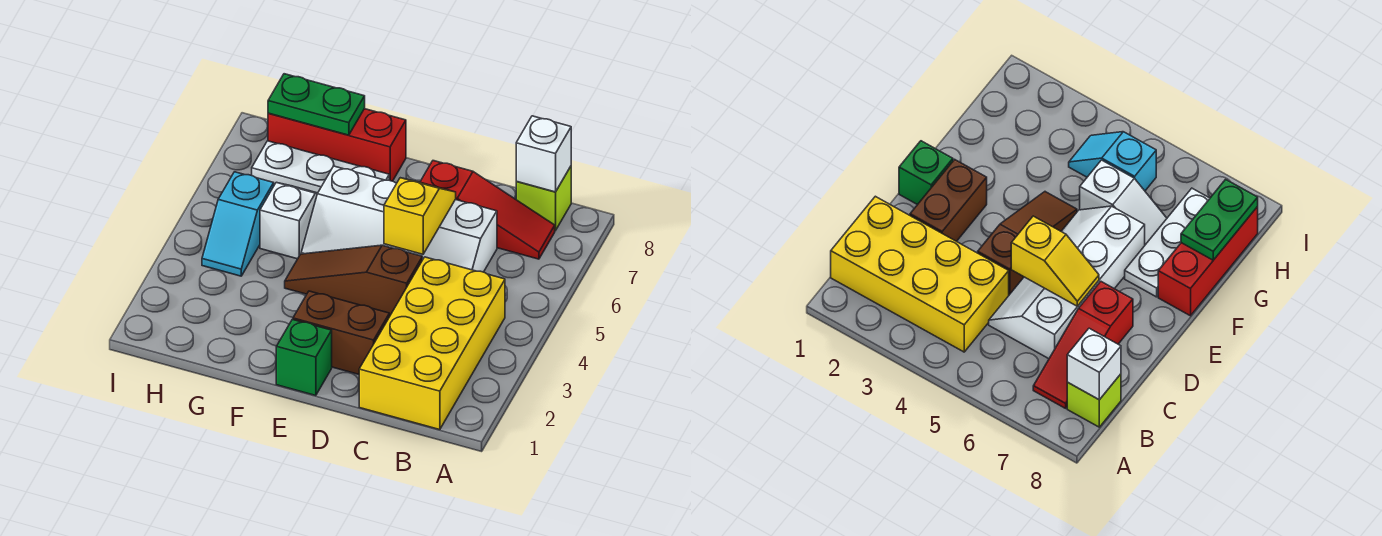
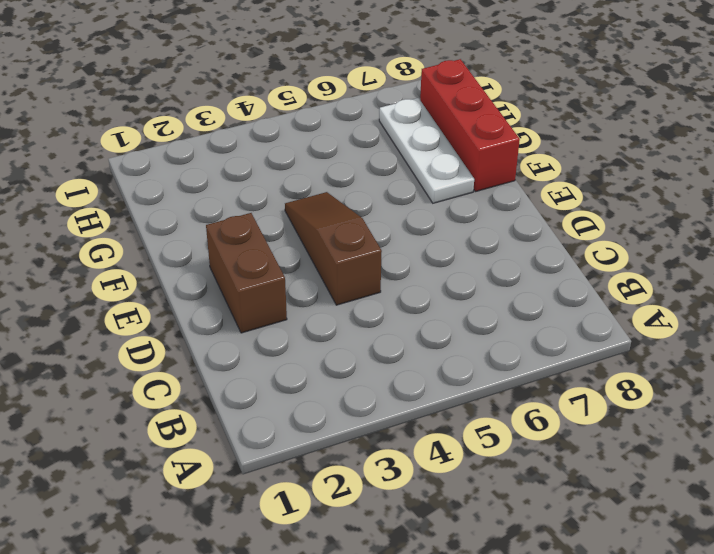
none -> yellow 2x4 brick [359,257,505,430]
none -> red 1x3 slope [420,161,555,259]
none -> lime 1x1 brick [516,166,571,231]

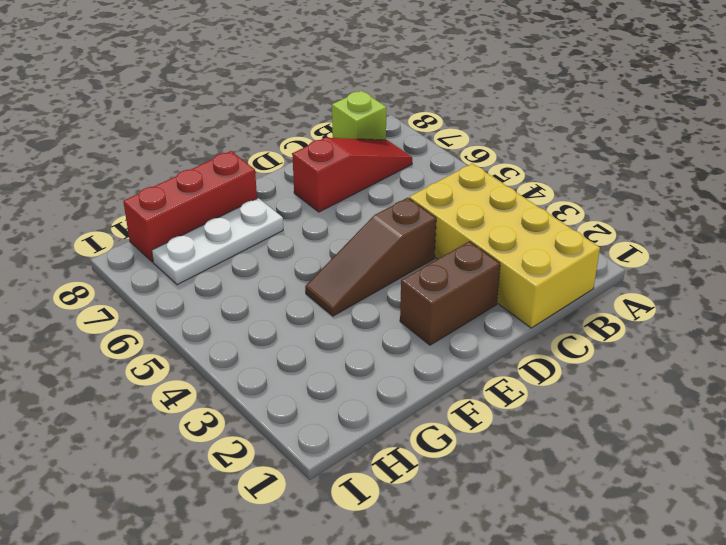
none -> white 2x4 slope [301,166,497,272]
none -> green 1x1 brick [276,319,332,396]
none -> white 1x2 slope [260,183,318,259]

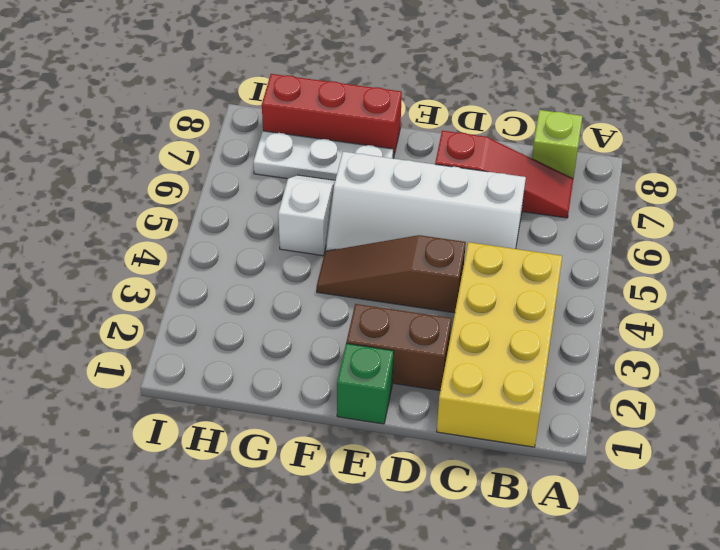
none -> cyan 1x2 slope [202,172,274,276]
none -> white 1x1 brick [516,116,571,192]
none -> yellow 1x2 slope [384,178,456,254]

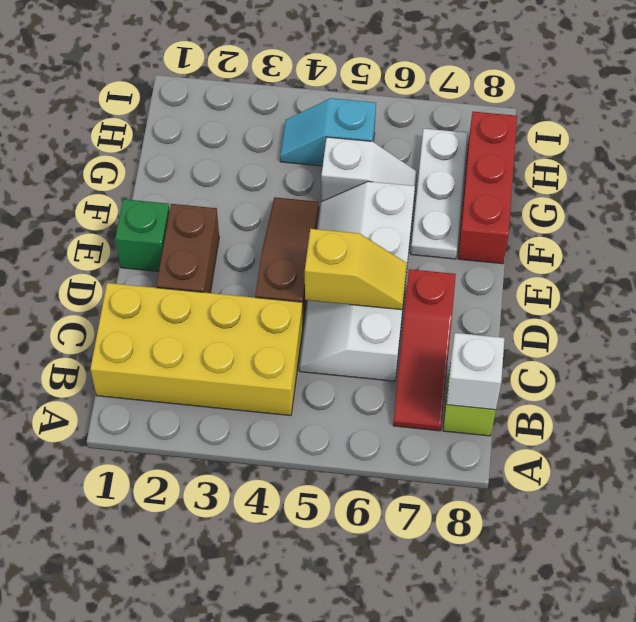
none -> green 1x2 plate [268,74,365,135]

